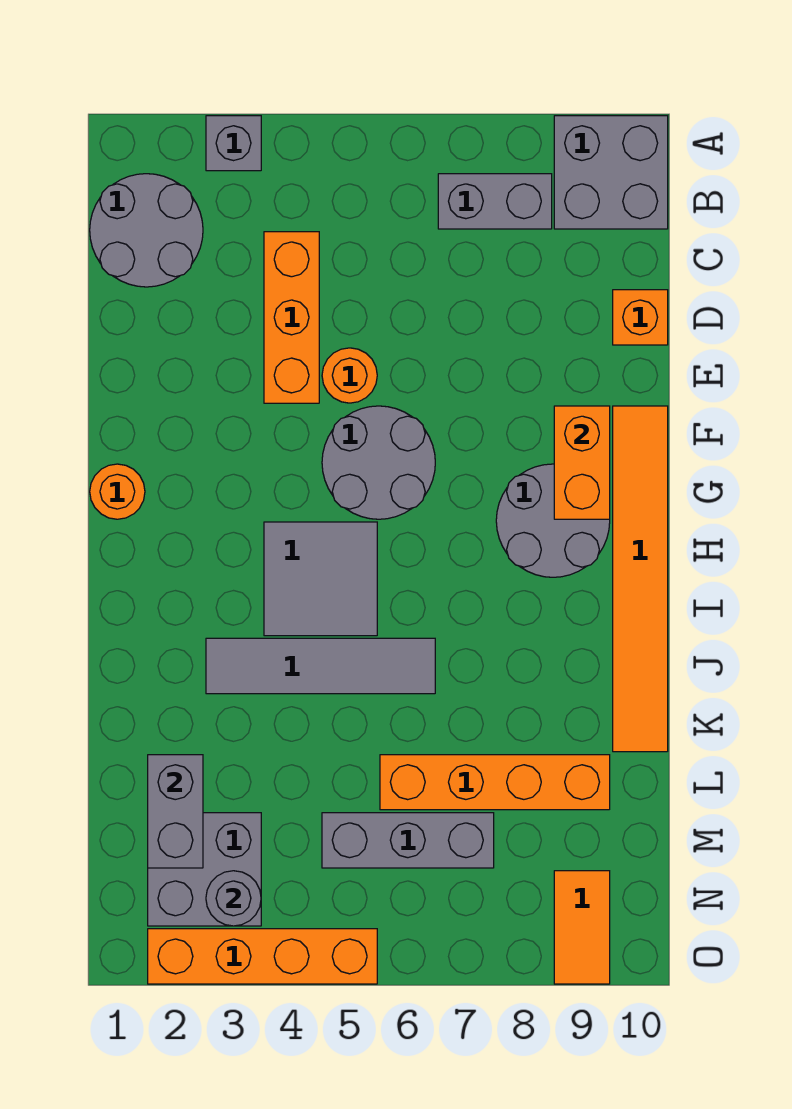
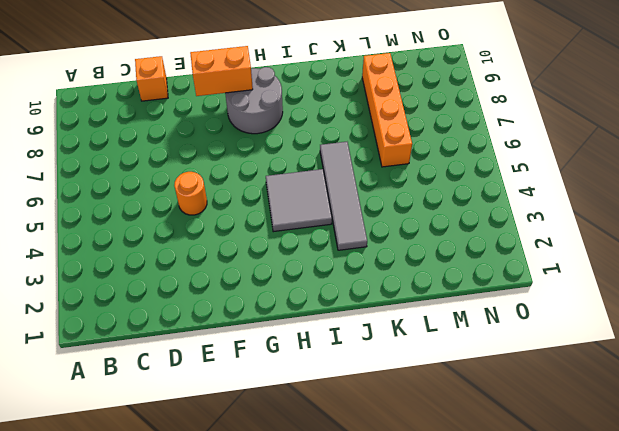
none -> grey 1x1 brick [206,116,261,171]
none -> grey 2x2 brick [554,116,668,229]
none -> grey 2x2 round brick [90,174,203,287]

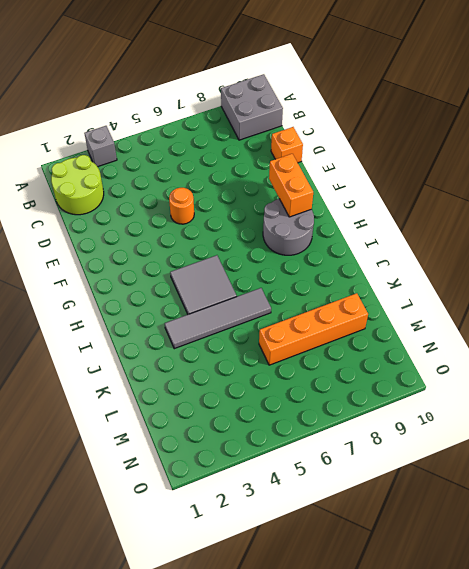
lime 2x2 round brick [51,155,104,215] -> grey 2x2 round brick [90,174,203,287]
none -> grey 1x2 brick [438,174,552,229]
none -> orange 1x3 brick [264,232,319,403]
none -> grey 2x2 round brick [322,406,435,519]

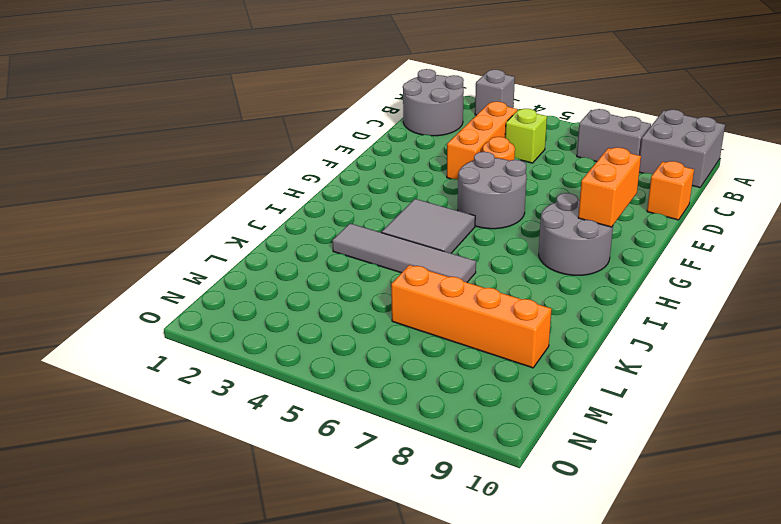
lime 1x1 brick [505,109,547,163] -> none
none -> orange 1x6 tile [613,406,668,752]
none -> orange 1x1 round brick [90,464,145,519]
none -> grey 2x2 brick [148,813,261,926]

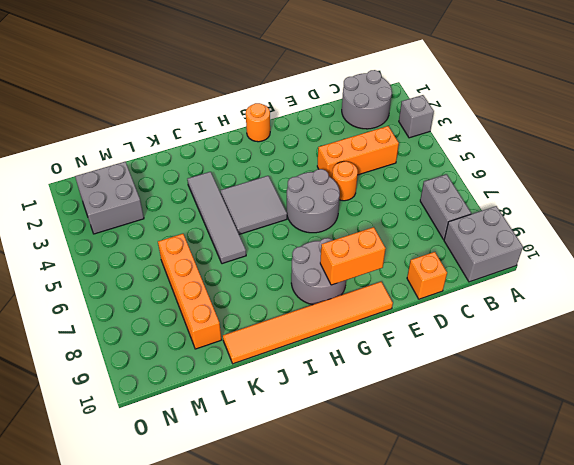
none -> grey 1x3 brick [322,813,494,868]
none -> orange 1x2 tile [554,871,610,984]
none -> orange 1x4 brick [148,929,377,984]

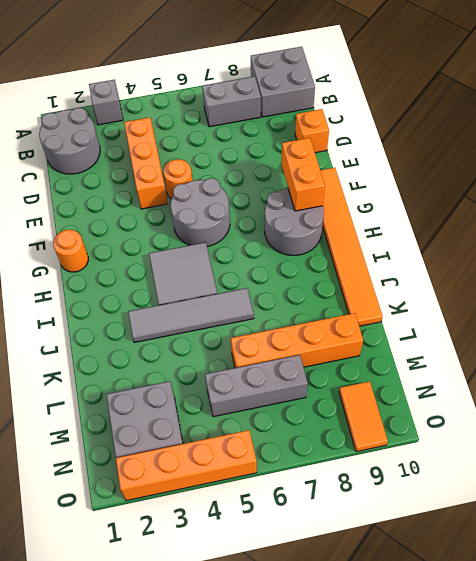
none -> grey 1x2 brick [148,755,203,868]
none -> grey 1x1 round brick [206,871,261,926]

